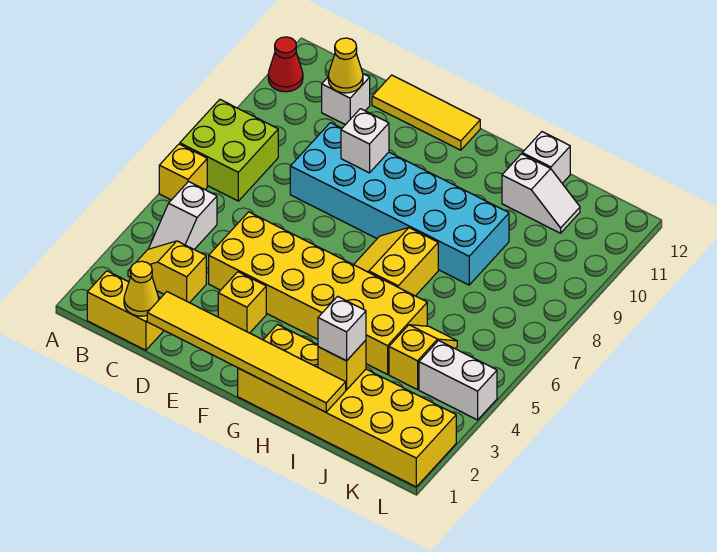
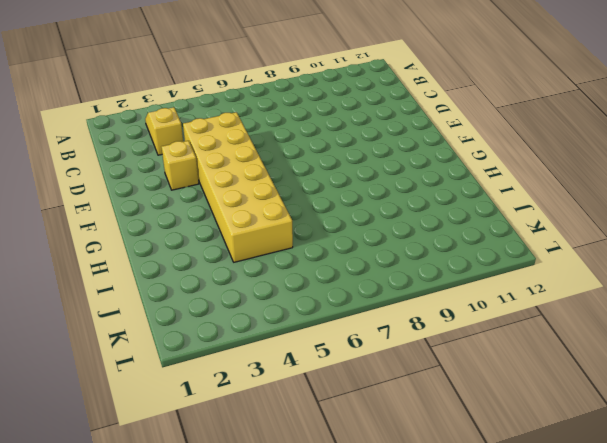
none -> yellow 1x1 brick [159,144,207,200]
none -> lime 2x2 brick [180,100,278,201]
none -> red 1x1 cone [268,37,303,92]

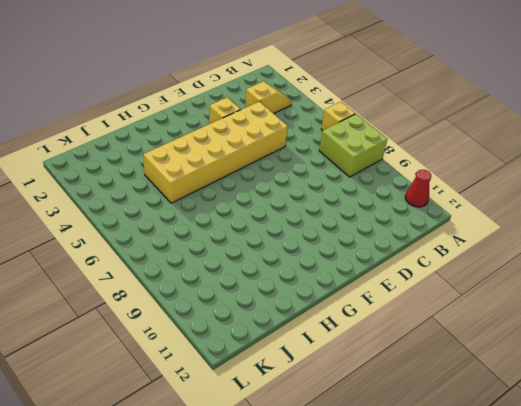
none -> yellow 1x2 brick [87,271,164,350]
none -> white 1x2 slope [149,182,217,249]
none -> white 1x1 brick [322,74,370,125]

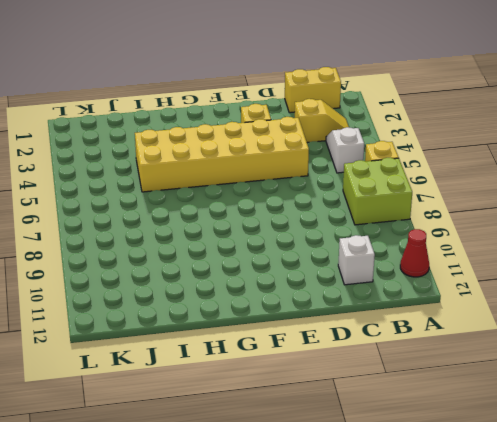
none -> cyan 2x6 brick [290,123,509,285]
none -> yellow 1x3 tile [372,75,480,150]
none -> yellow 2x6 brick [238,325,456,487]

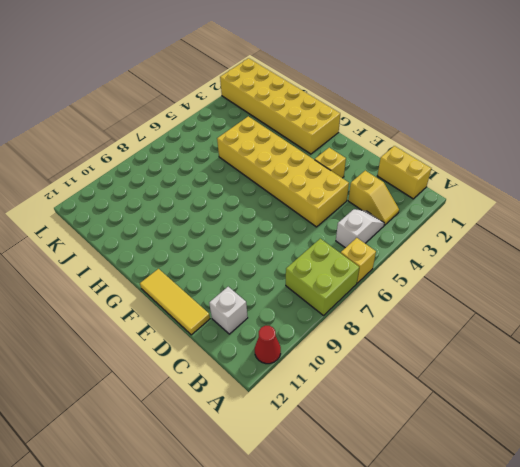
none -> cyan 2x6 brick [290,123,509,285]
none -> yellow 2x2 slope [354,228,438,296]
none -> white 1x2 slope [502,154,580,233]

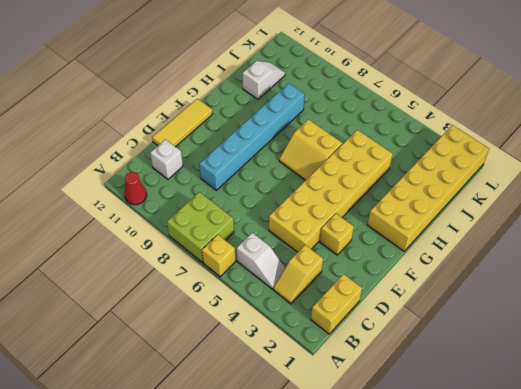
cyan 1x6 brick [199,83,305,190] -> cyan 2x6 brick [290,123,509,285]
none -> white 1x1 brick [522,132,570,183]
none -> yellow 1x2 slope [389,325,457,390]
none -> white 1x2 brick [419,341,497,420]

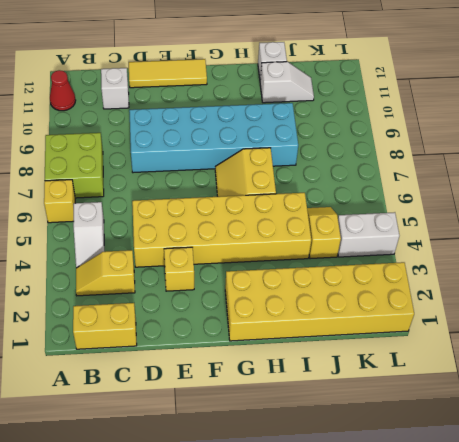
none -> yellow 1x1 cone [124,261,159,316]
none -> yellow 1x1 cone [328,38,363,93]
none -> yellow 1x6 tile [147,292,346,412]

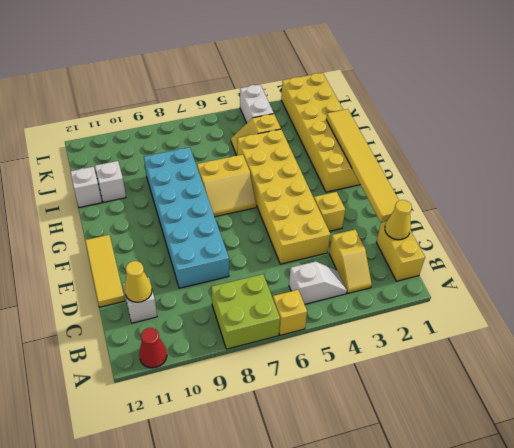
none -> white 1x1 brick [341,109,389,173]
none -> yellow 1x1 brick [318,340,366,390]
none -> white 1x1 brick [318,296,366,361]

